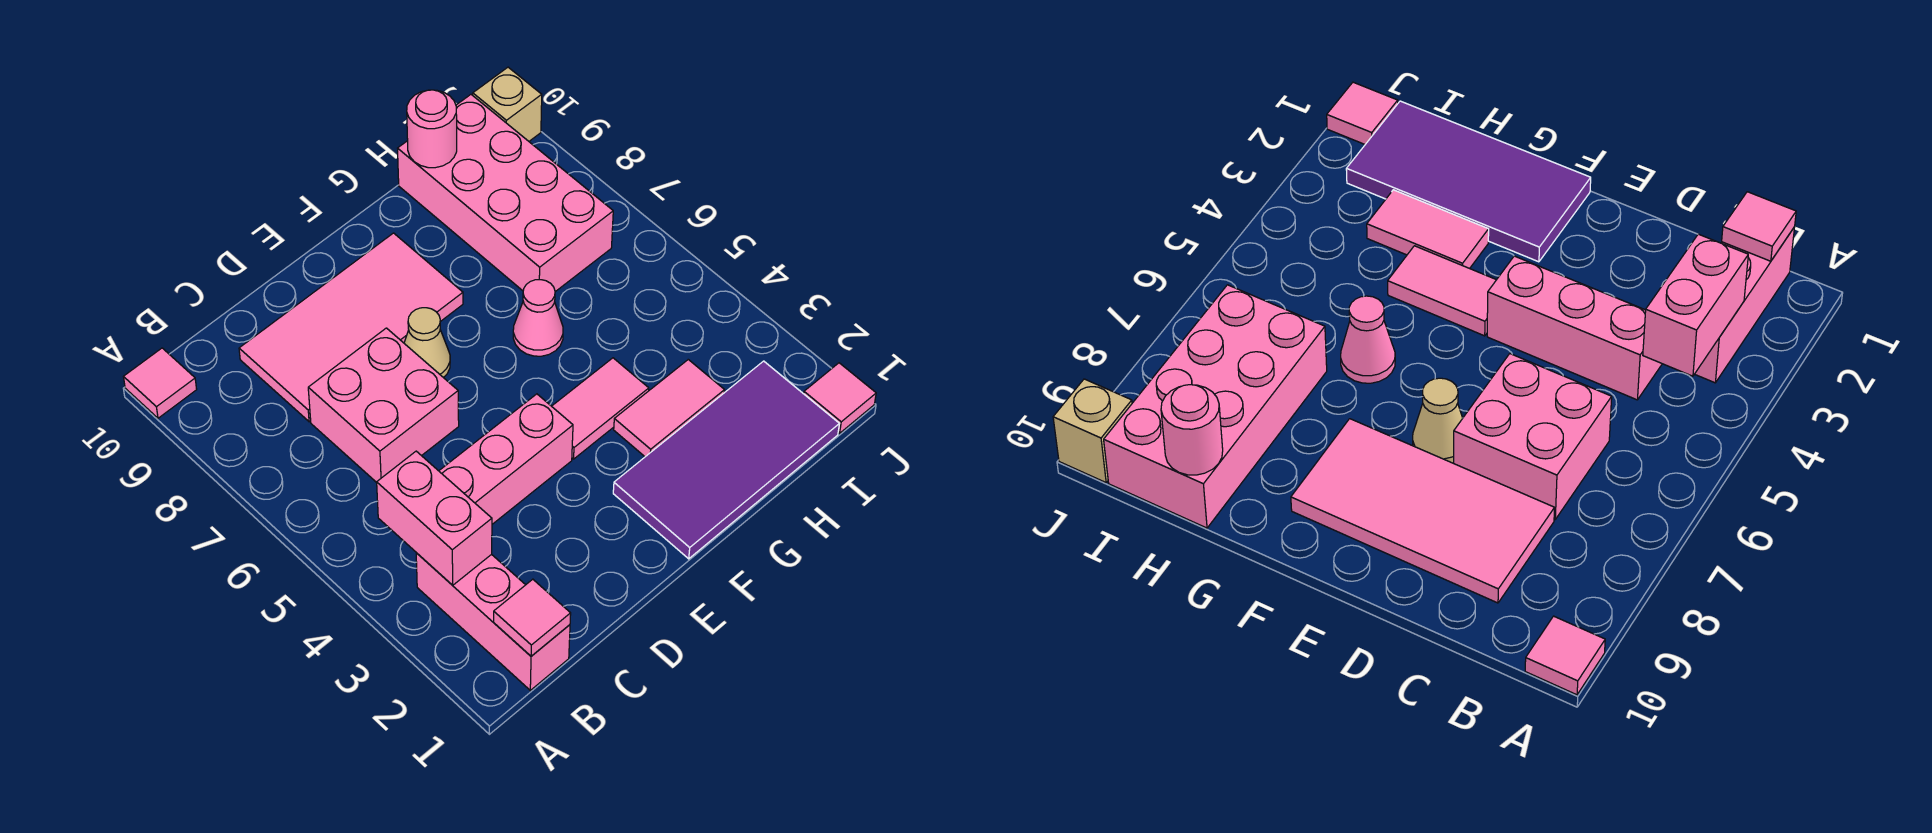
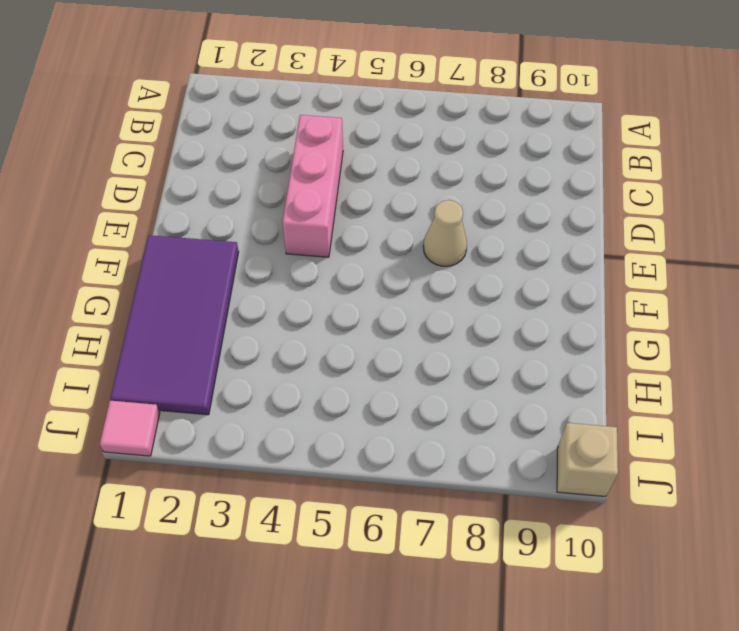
none -> pink 1x1 tile [124,348,197,418]
none -> pink 1x3 brick [416,553,570,690]
none -> pink 2x2 brick [308,328,459,482]

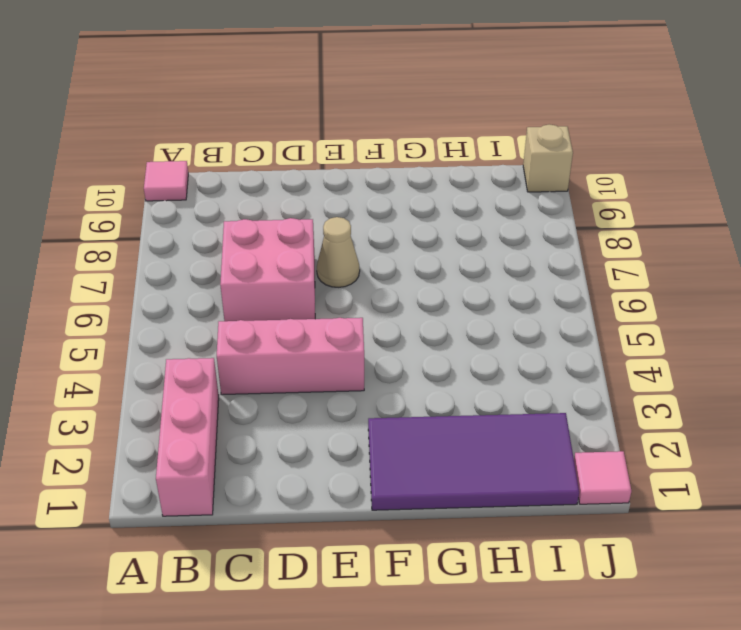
none -> pink 2x4 tile [239,233,463,422]
none -> pink 1x2 tile [552,358,649,459]
none -> pink 1x2 tile [614,360,725,457]

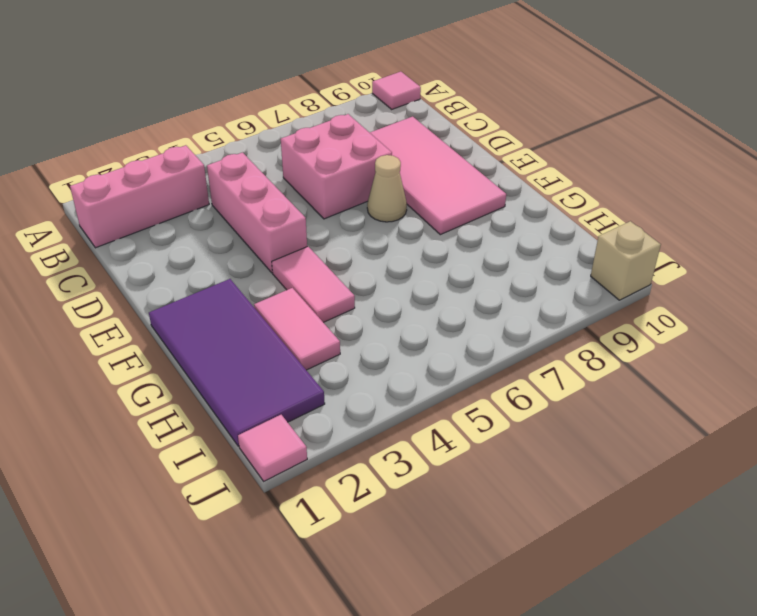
none -> pink 1x1 cone [513,280,563,356]
none -> pink 2x4 brick [398,95,613,292]
none -> pink 1x1 tile [494,579,571,656]

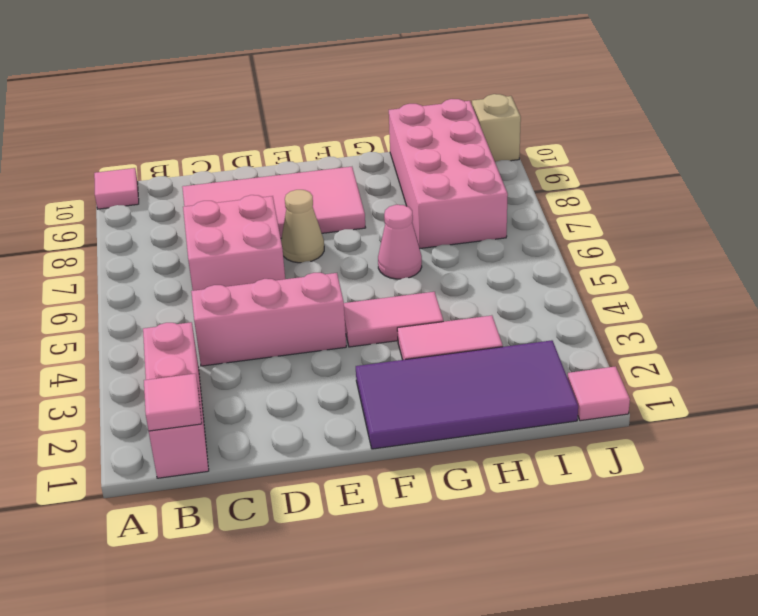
none -> pink 1x2 brick [377,451,492,585]
none -> pink 1x1 round brick [407,90,457,168]

